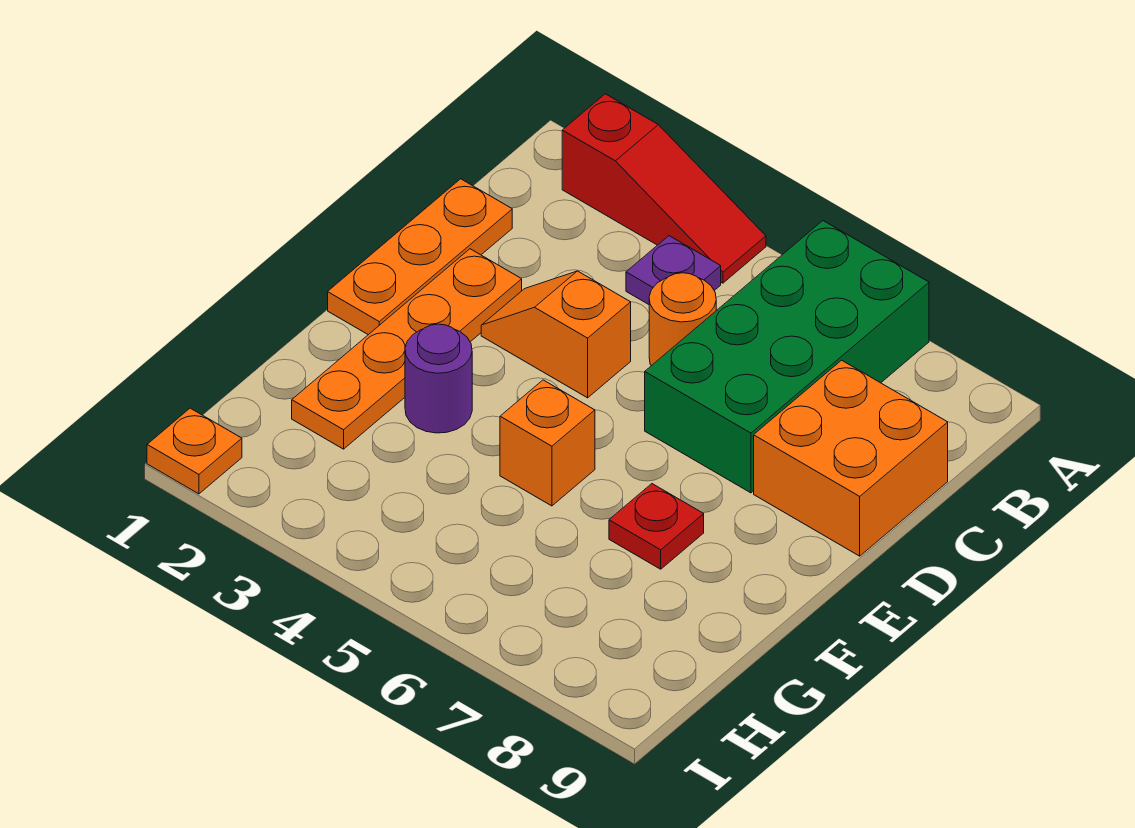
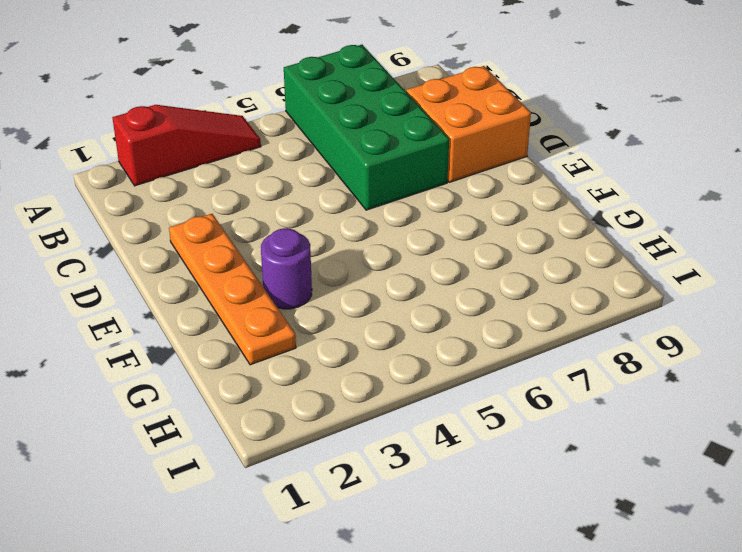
none -> purple 1x1 plate [626,236,721,304]
none -> orange 1x3 plate [328,179,512,335]
none -> orange 1x1 round brick [649,273,716,366]

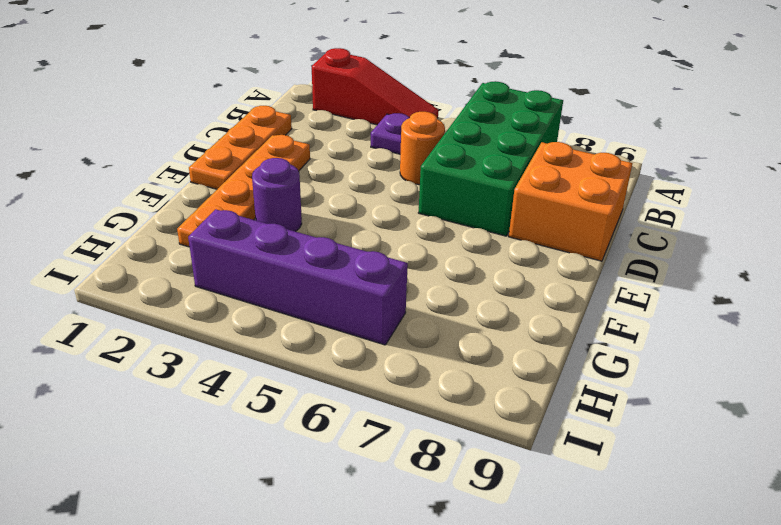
purple 1x4 brick [188,209,408,345] -> none
none -> orange 1x2 slope [481,271,631,398]
none -> orange 1x1 brick [500,380,595,506]
none -> red 1x1 plate [609,484,704,569]

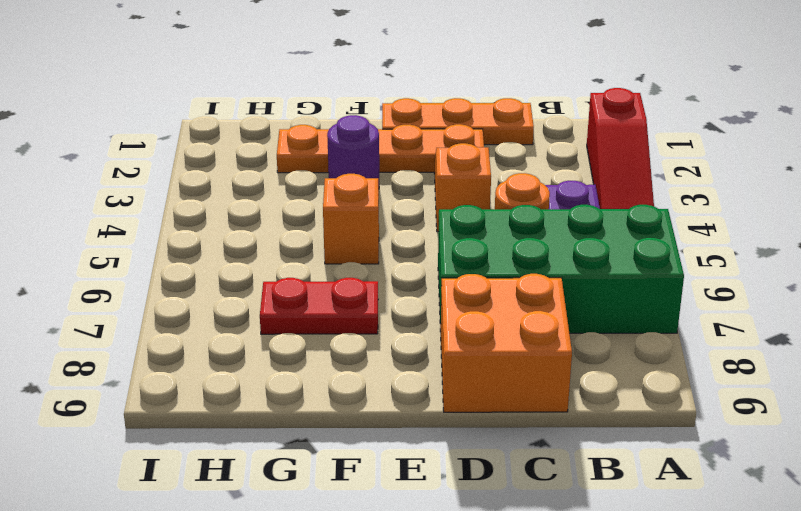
red 1x2 plate [260,278,378,334] -> red 1x1 plate [609,484,704,569]
none -> orange 1x1 plate [147,408,242,494]

